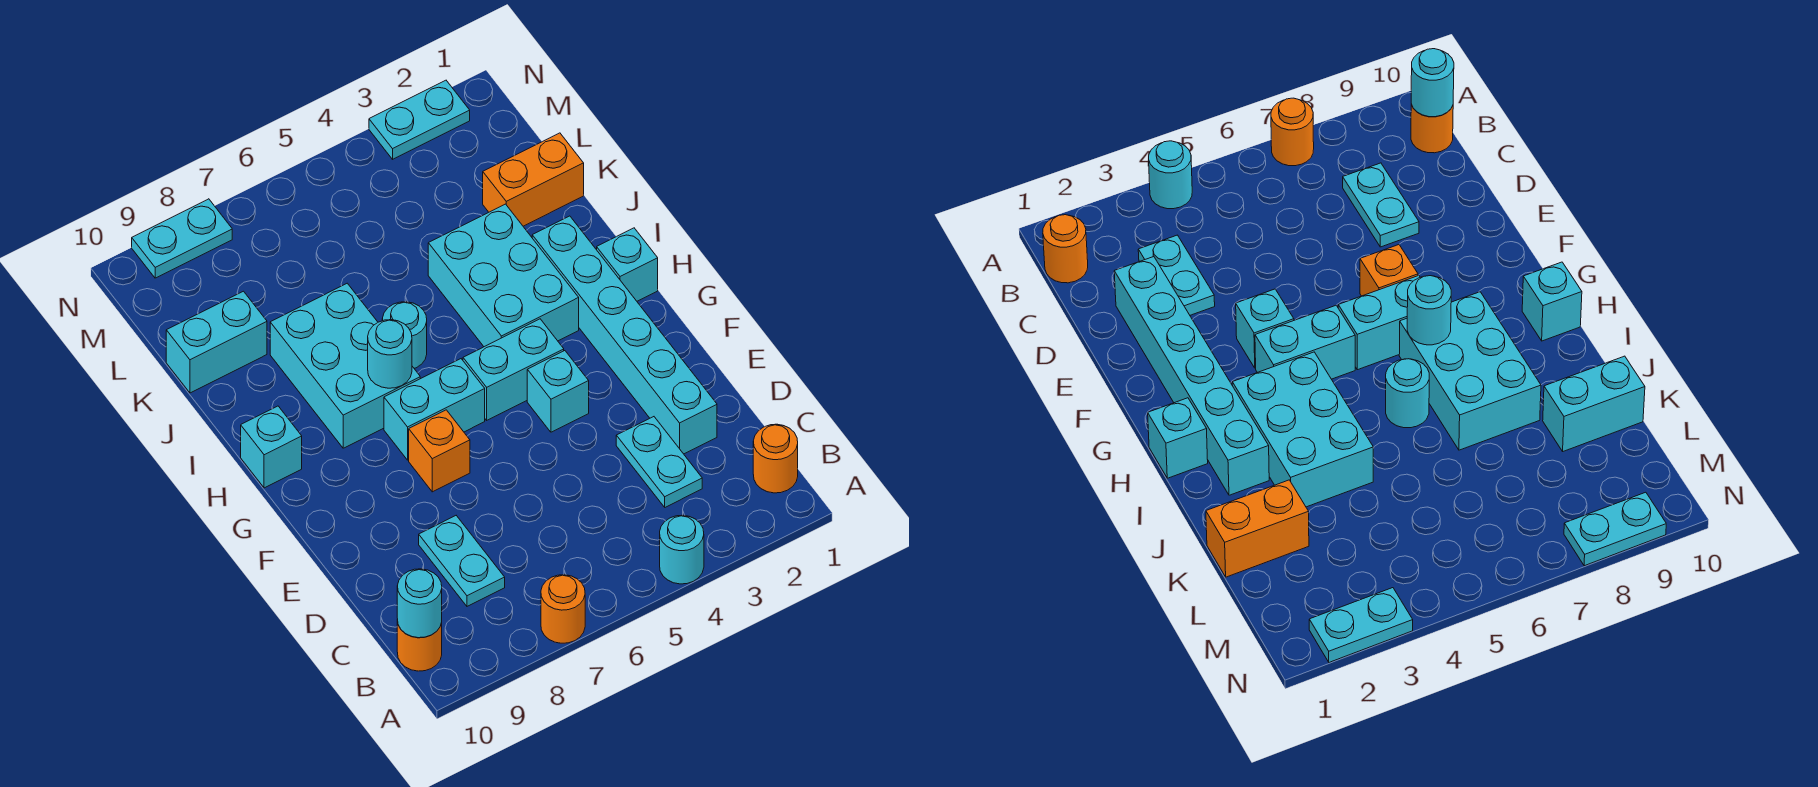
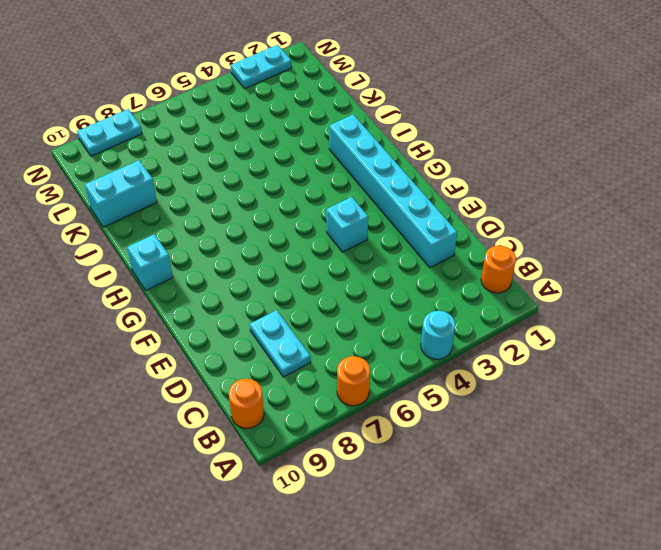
none -> cyan 1x2 plate [616,417,702,507]
none -> orange 1x1 brick [409,410,470,492]
none -> cyan 1x2 brick [463,319,564,420]

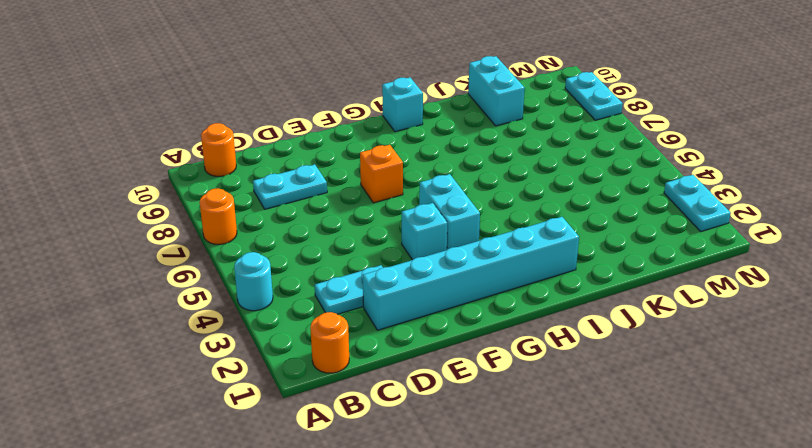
none -> cyan 1x2 brick [384,359,485,460]
none -> cyan 1x1 brick [597,228,658,301]
none -> cyan 2x3 brick [428,204,579,347]

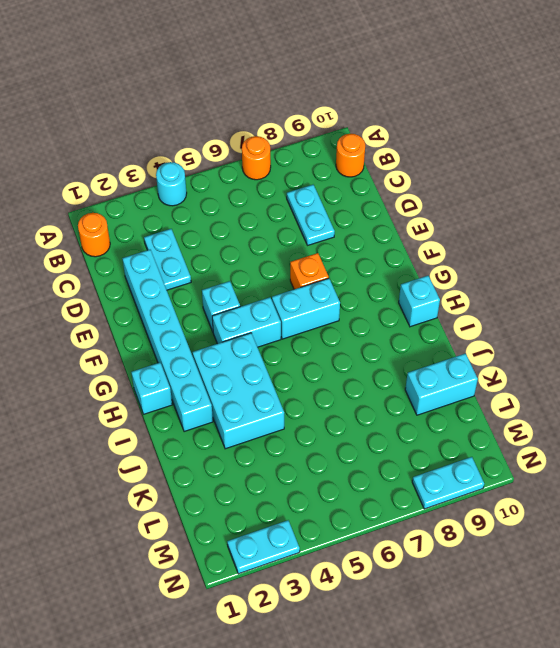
none -> cyan 2x3 brick [270,283,420,448]
none -> cyan 1x1 round brick [382,302,427,368]
none -> orange 1x2 brick [483,133,584,226]

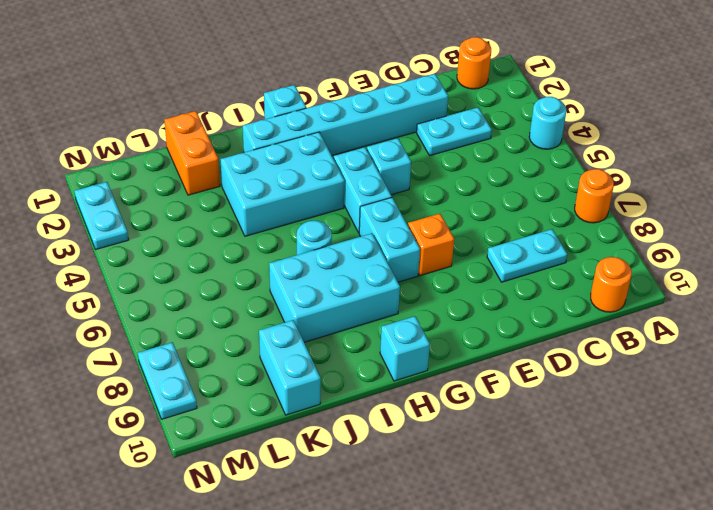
none -> cyan 1x1 round brick [397,569,442,638]
none -> cyan 1x1 round brick [368,320,412,388]

